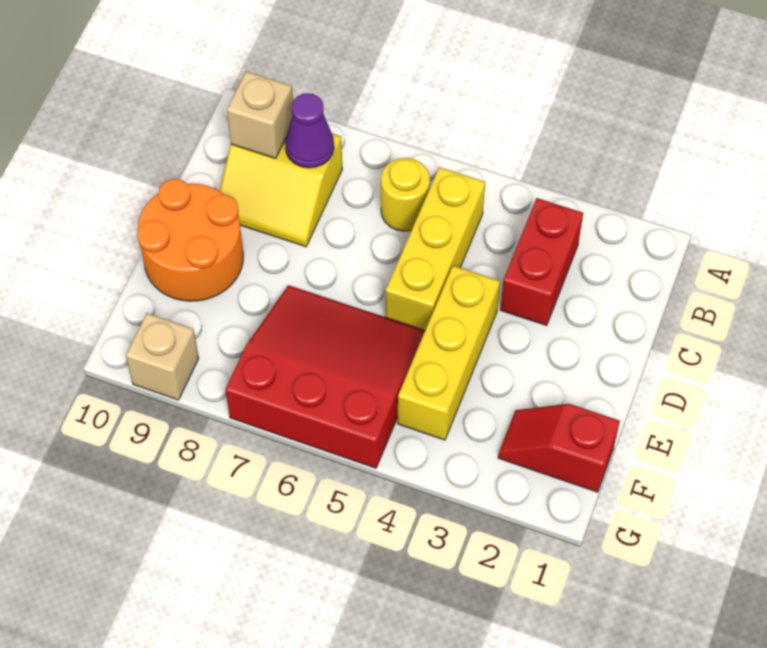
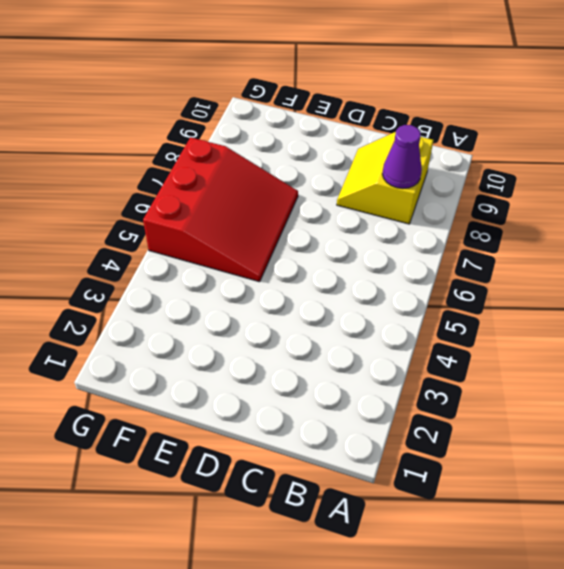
none -> red 1x2 brick [500,198,583,326]
none -> yellow 1x3 brick [386,167,485,330]

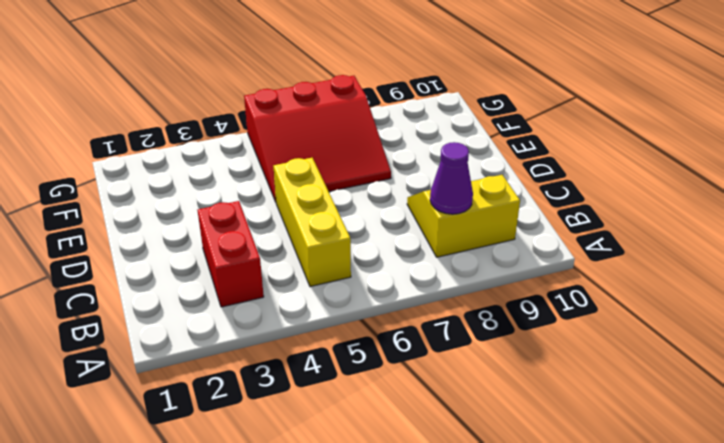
none -> yellow 1x1 round brick [381,158,430,231]
none -> yellow 1x3 brick [398,266,500,440]

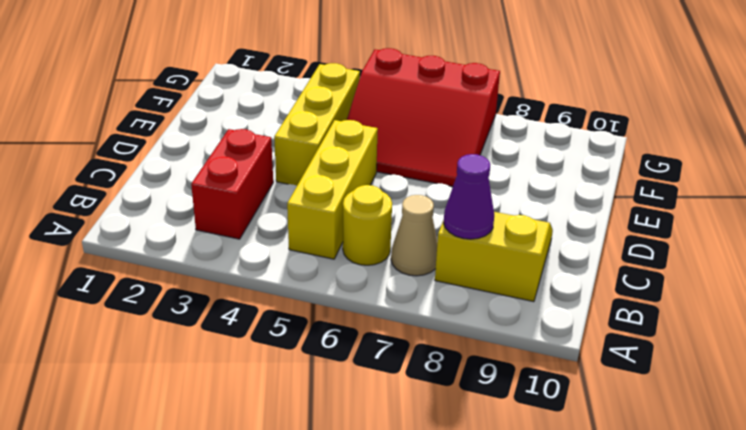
tan 1x1 cone [391,195,437,276] -> none
none -> orange 2x2 round brick [137,179,243,301]
none -> red 1x2 slope [498,404,620,492]

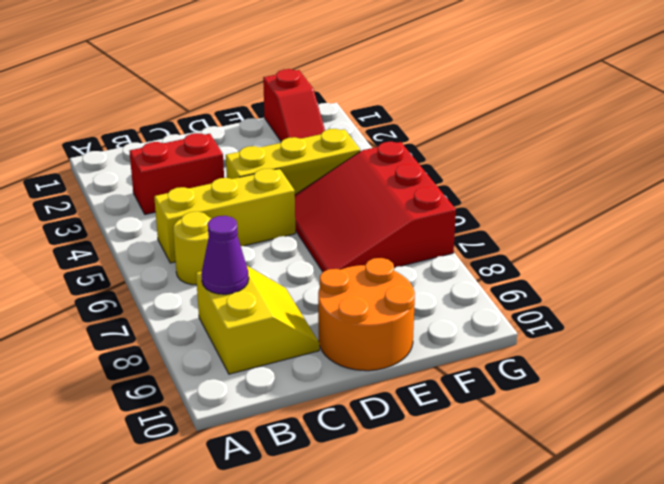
none -> tan 1x1 brick [126,313,199,400]
none -> tan 1x1 brick [227,71,293,158]

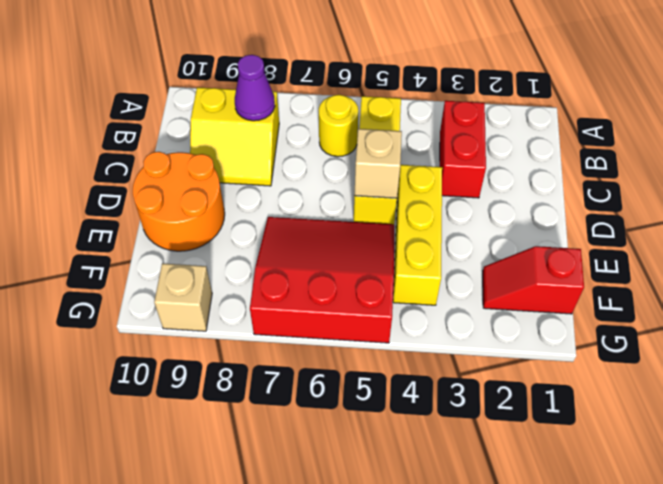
tan 1x1 brick [354,129,402,198] -> tan 1x1 brick moved to [227,71,293,158]

